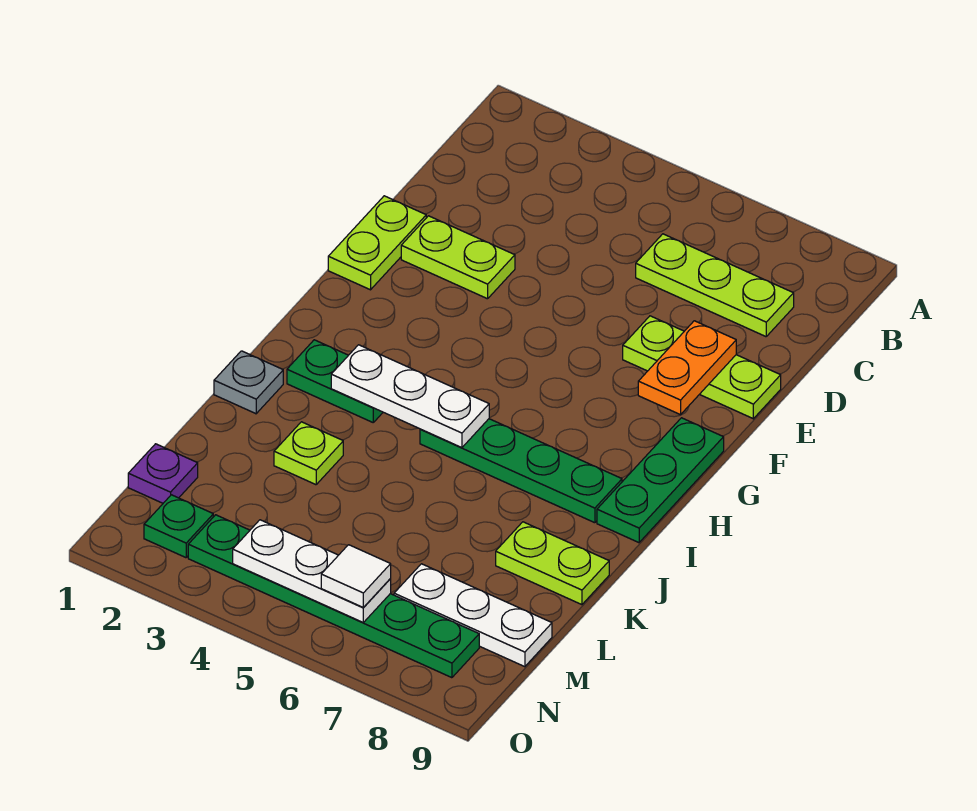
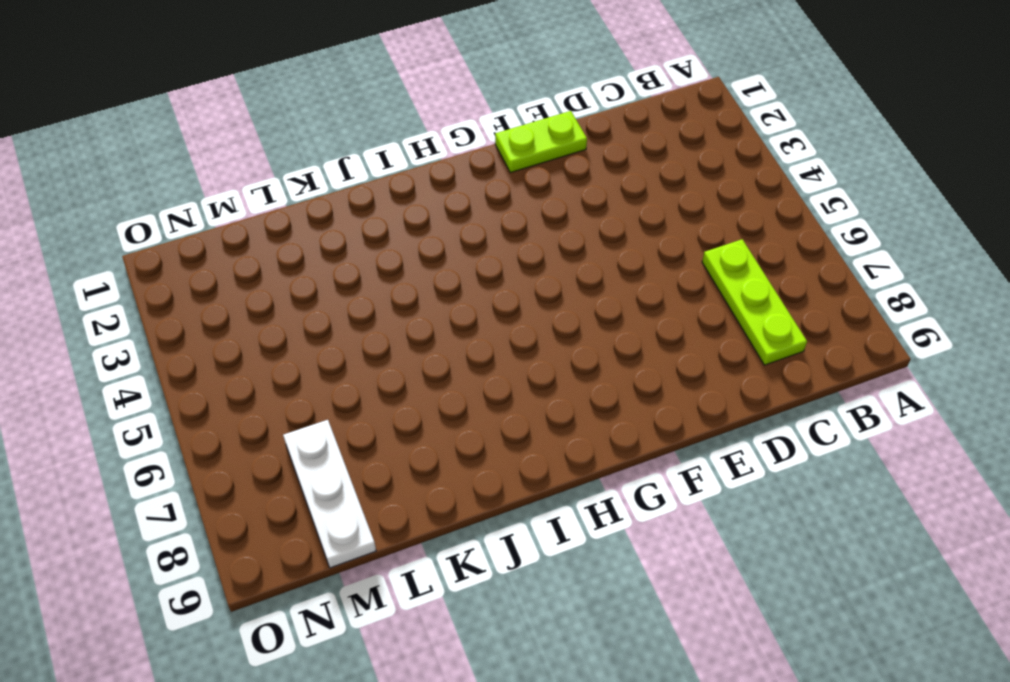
none -> lime 1x2 plate [401,216,515,299]
none -> lime 1x3 plate [623,316,781,419]
none -> green 1x3 plate [597,418,724,543]

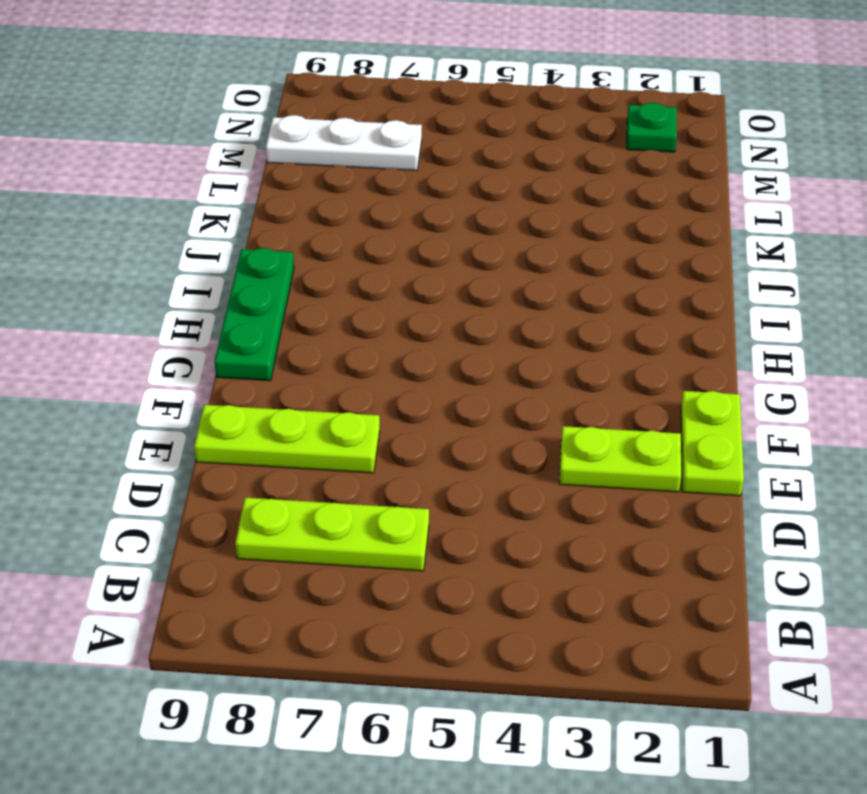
none -> green 1x2 plate [287,340,383,422]
none -> green 1x4 plate [420,419,622,523]
none -> grey 1x1 plate [214,351,283,414]

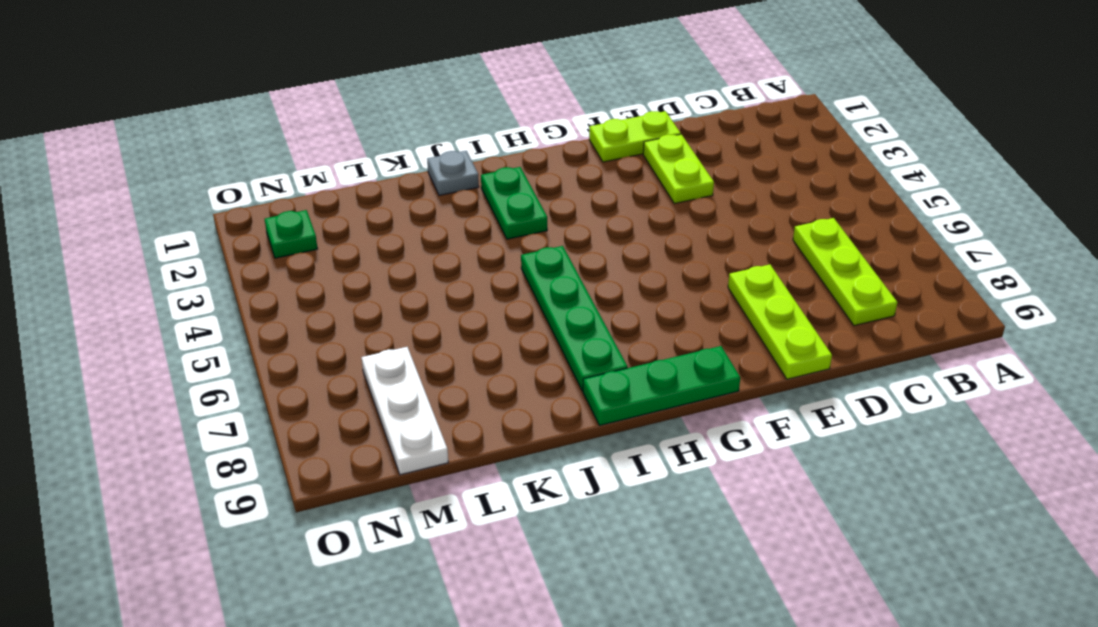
none -> lime 1x1 plate [274,422,343,485]
none -> lime 1x2 plate [496,522,609,605]
none -> purple 1x1 plate [128,444,198,503]

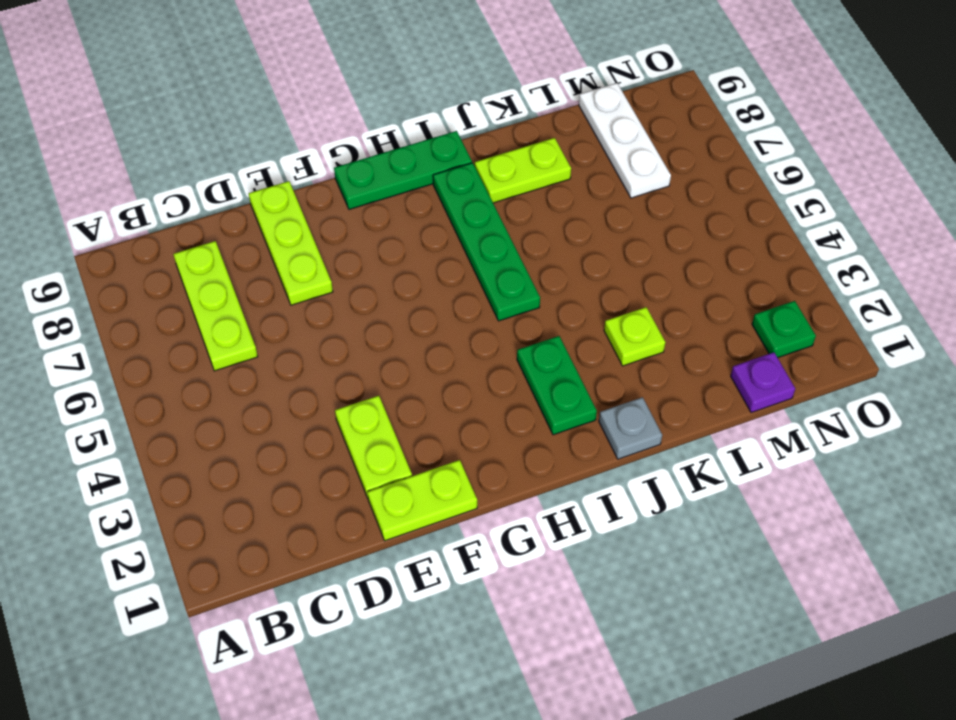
lime 1x2 plate [475,138,571,203] -> lime 1x2 plate turned to [496,522,609,605]
none -> green 1x6 plate [188,515,479,678]
none -> orange 1x2 plate [638,321,736,415]
none -> white 1x3 plate [331,345,489,448]

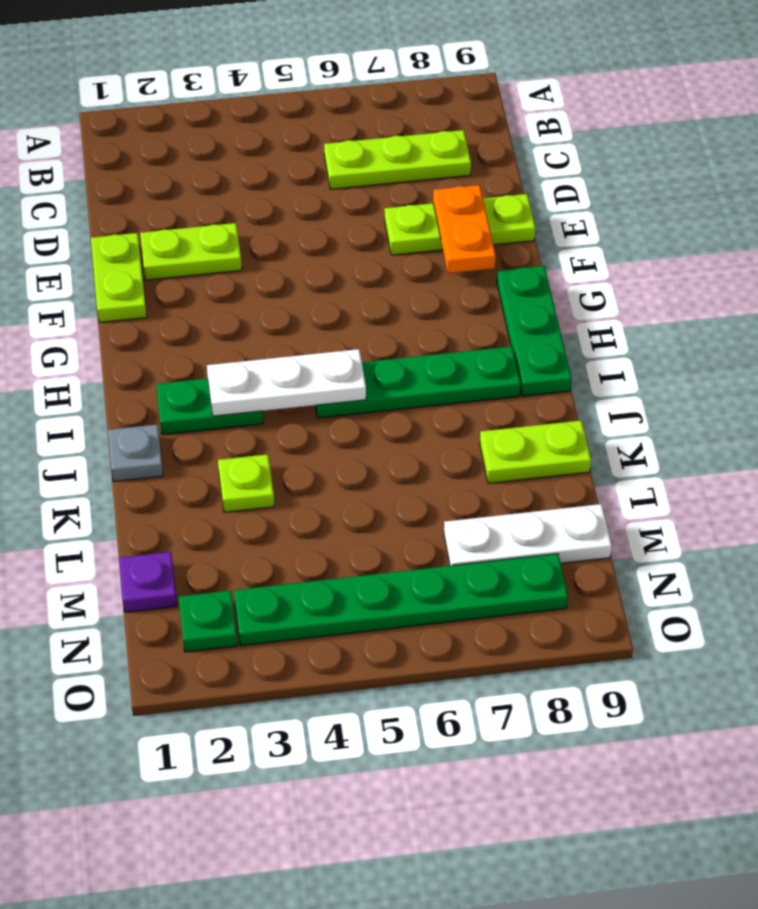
none -> white 1x3 plate [233,520,391,622]
none -> white 1x1 tile [321,545,391,608]

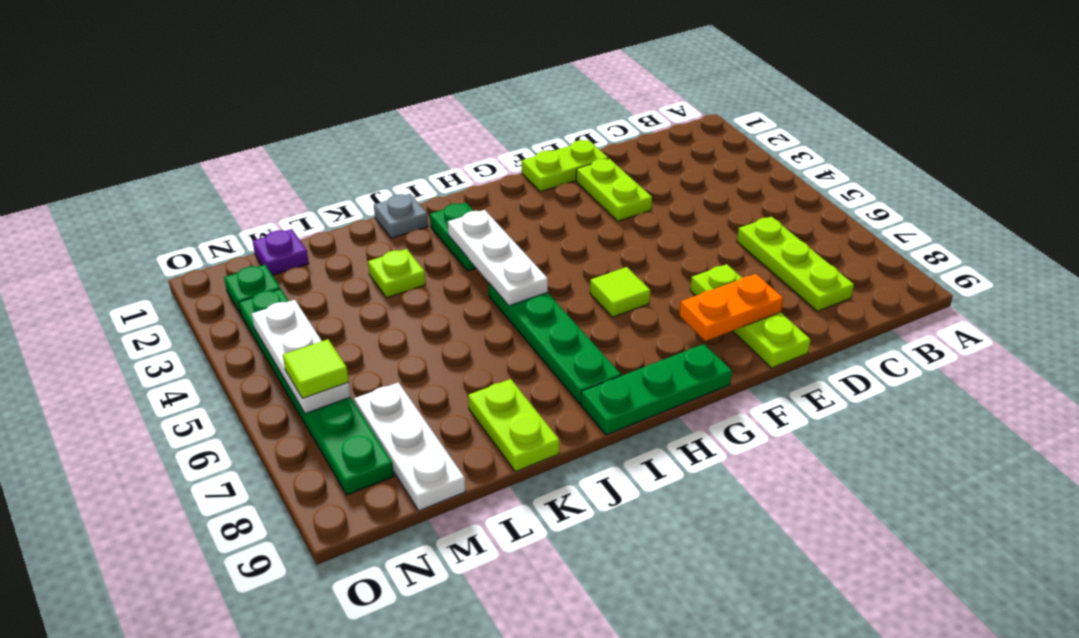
lime 1x1 tile [590,267,650,317] -> none
lime 1x1 tile [283,339,349,398] -> white 1x1 tile [321,545,391,608]

